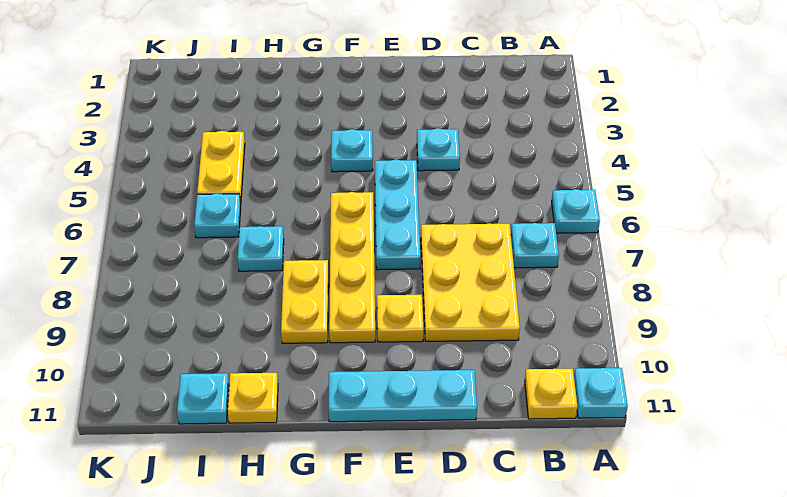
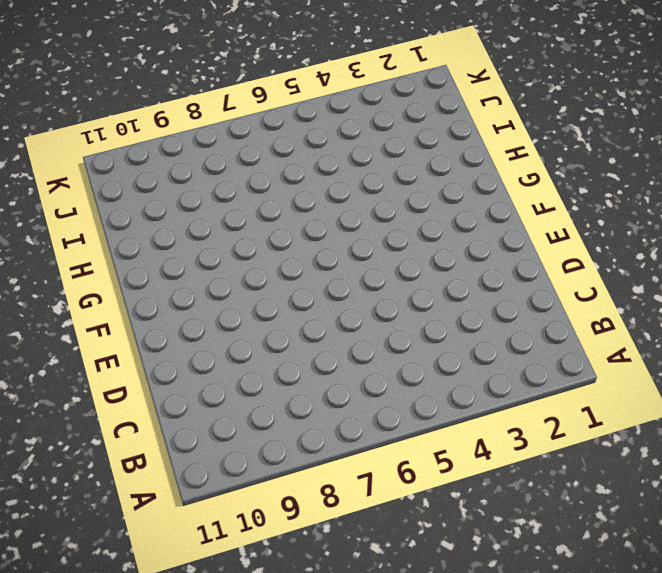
none -> cyan 1x1 plate [552,189,600,233]
none -> cyan 1x1 plate [574,368,628,418]
none -> cyan 1x1 plate [511,223,559,268]

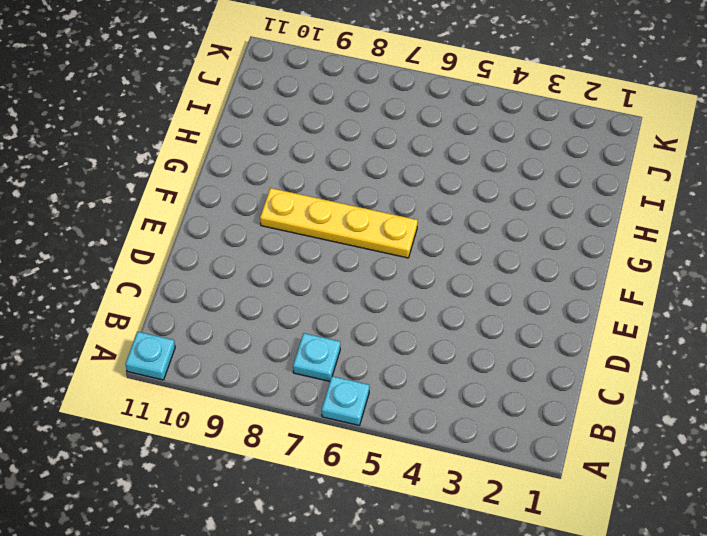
none -> yellow 1x1 plate [525,369,578,419]
none -> yellow 2x3 plate [421,223,520,341]
none -> cyan 1x1 plate [417,128,460,171]

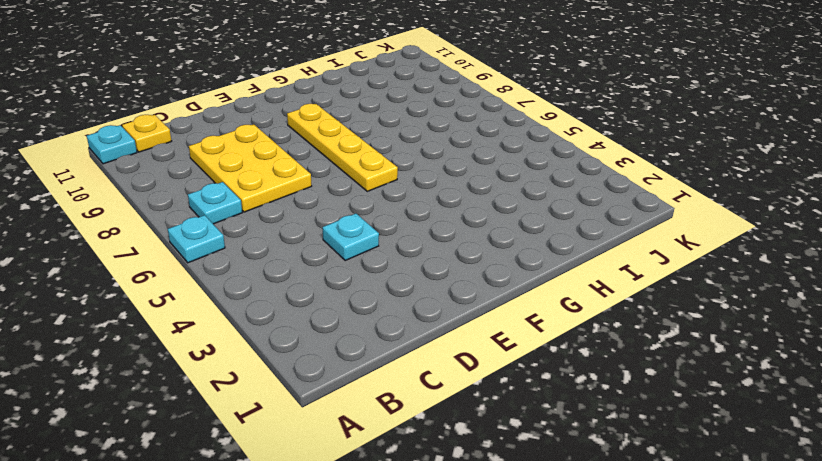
none -> cyan 1x3 plate [329,370,477,422]
none -> cyan 1x3 plate [375,159,420,270]
none -> yellow 1x1 plate [377,295,424,342]

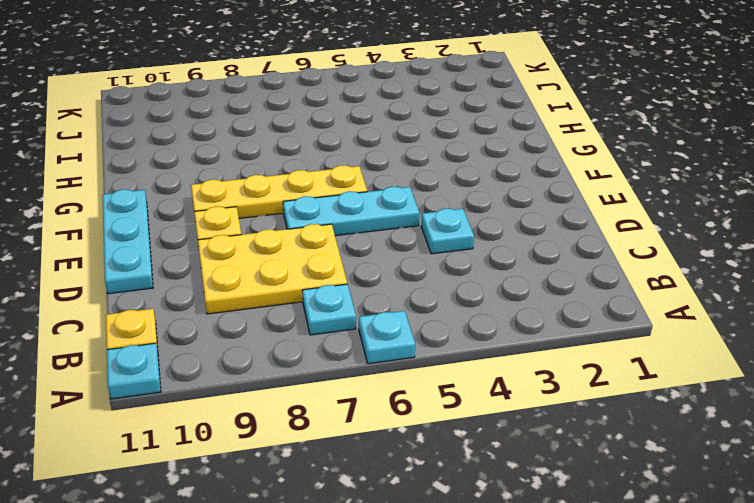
none -> cyan 1x1 plate [331,129,373,172]
none -> yellow 1x2 plate [281,260,328,343]
none -> cyan 1x1 plate [237,226,284,271]

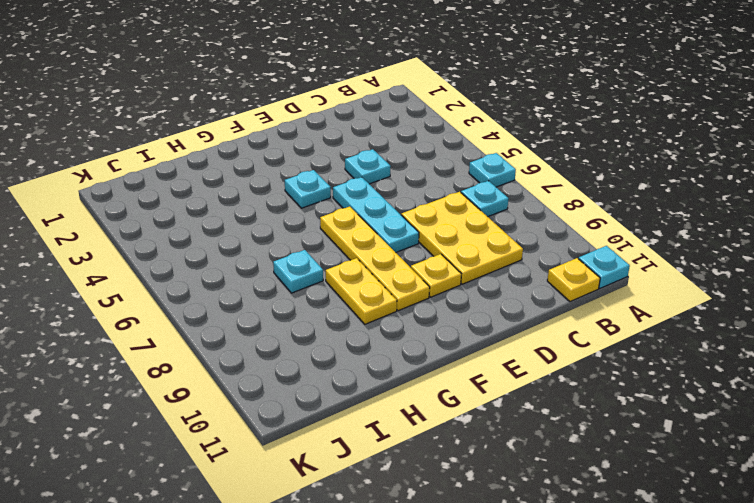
none -> cyan 1x3 plate [329,370,477,422]
none -> yellow 1x1 plate [228,373,278,423]
none -> yellow 1x2 plate [197,131,245,202]

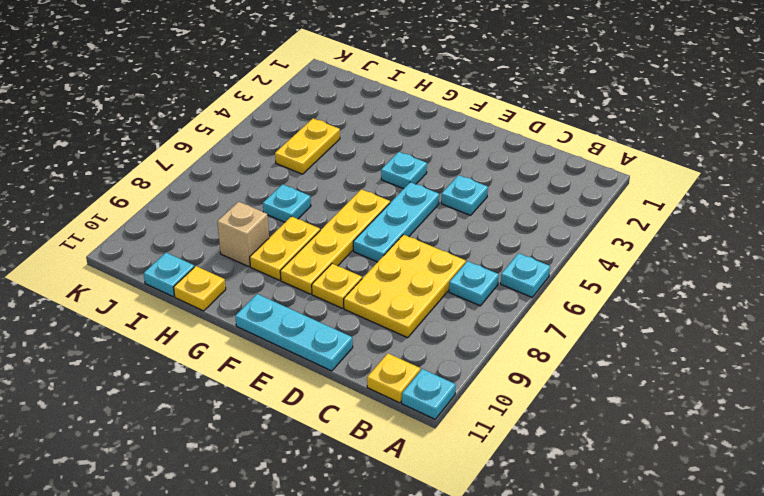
tan 1x1 brick [217,202,269,267] -> none
none -> cyan 1x1 plate [194,193,241,238]

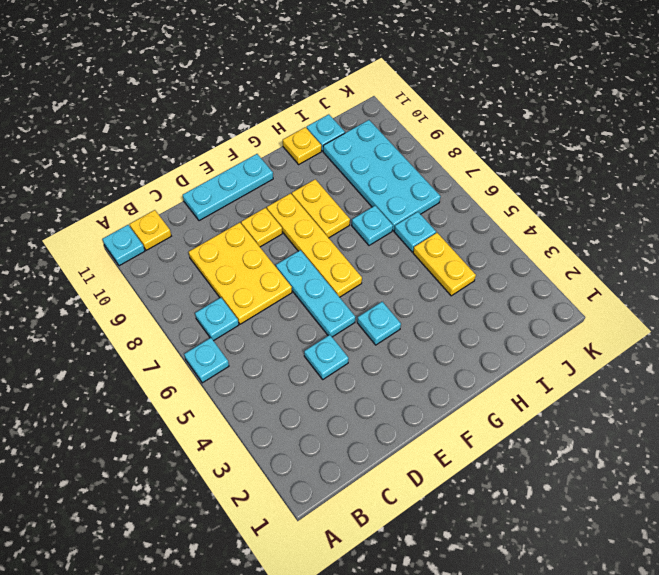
cyan 2x4 plate [323,120,441,231] -> none

